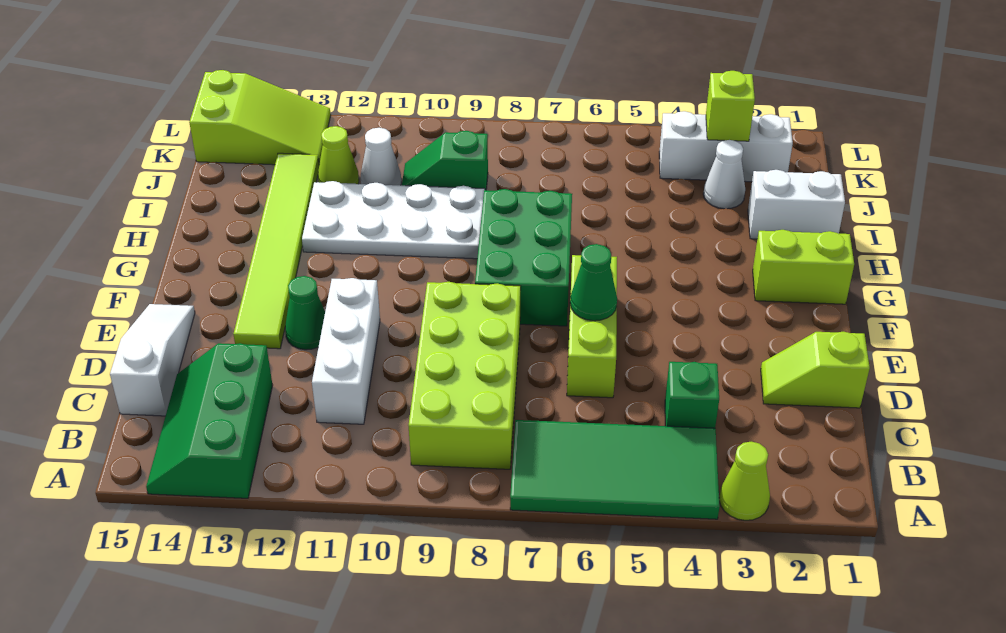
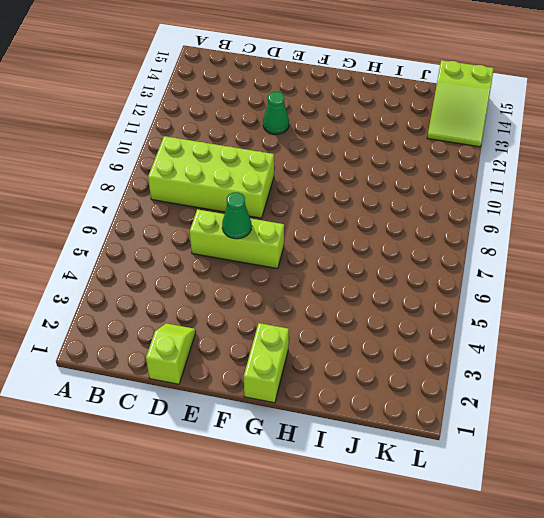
none -> lime 1x1 cone [719,442,770,520]
none -> green 2x4 tile [510,420,720,519]
none -> green 2x3 slope [146,343,273,498]

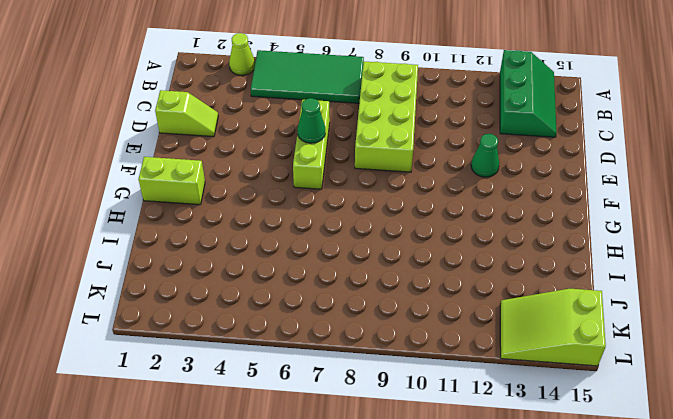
none -> green 1x1 brick [665,362,719,428]
none -> white 1x3 brick [312,278,380,424]
none -> white 1x3 slope [110,304,195,416]

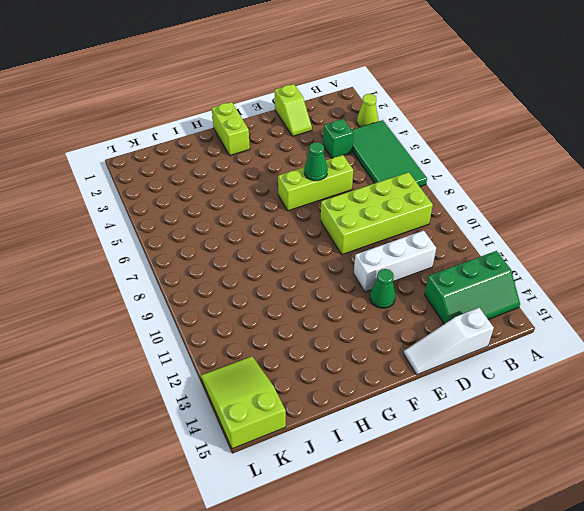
none -> lime 1x6 tile [233,153,319,349]
none -> green 2x3 brick [475,189,572,326]
none -> white 2x4 plate [302,181,485,259]

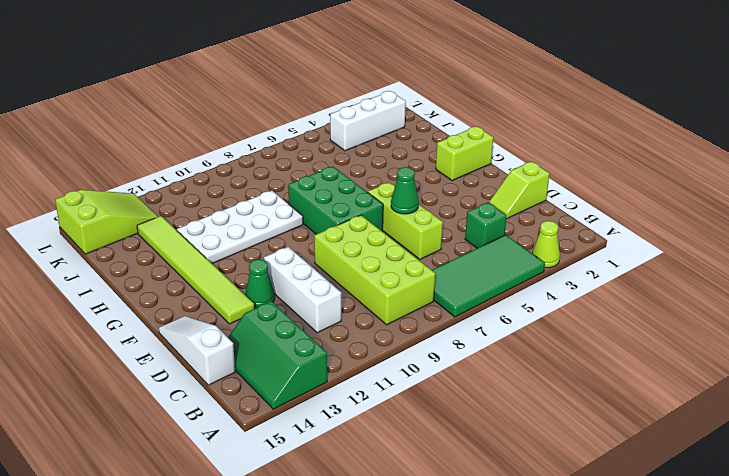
none -> white 1x2 brick [748,170,845,239]
none -> white 1x1 cone [703,140,745,209]
none -> green 1x2 slope [402,131,488,190]

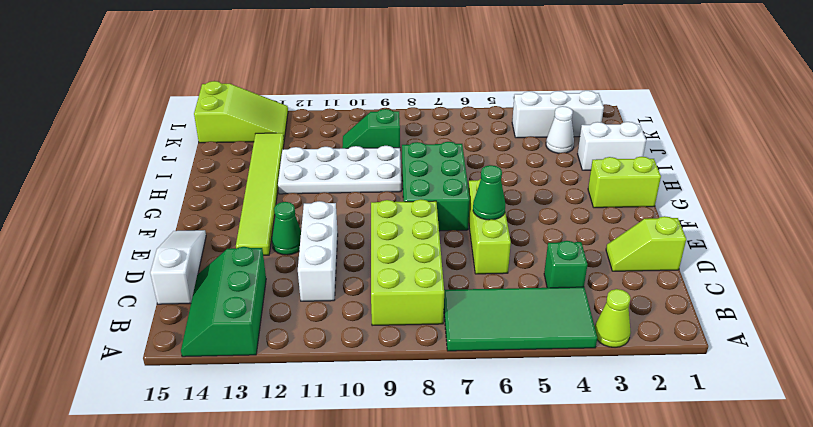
none -> white 1x1 cone [361,128,401,185]
none -> lime 1x1 cone [318,126,359,184]
none -> lime 1x1 brick [706,71,755,141]

